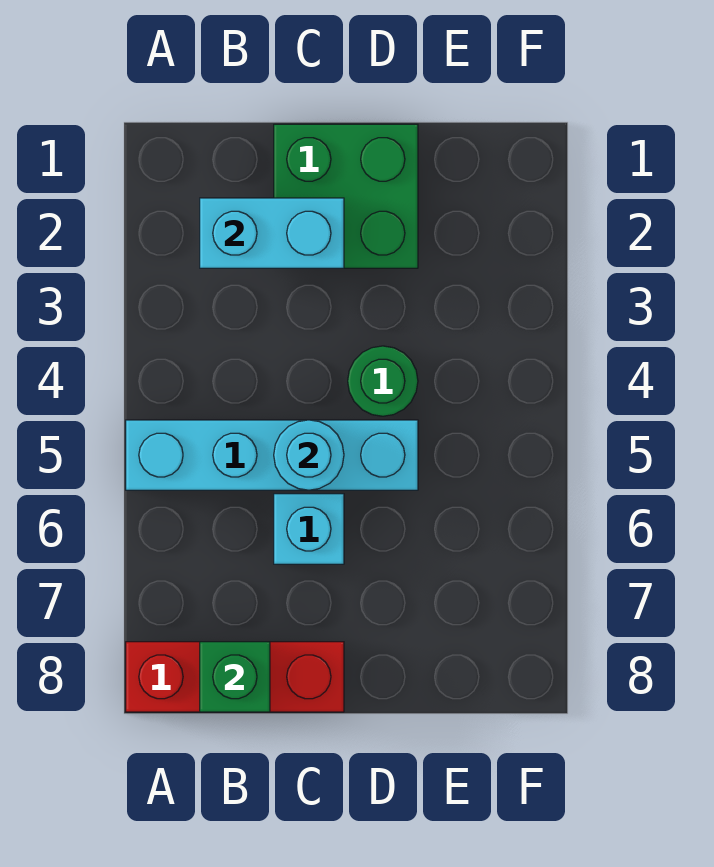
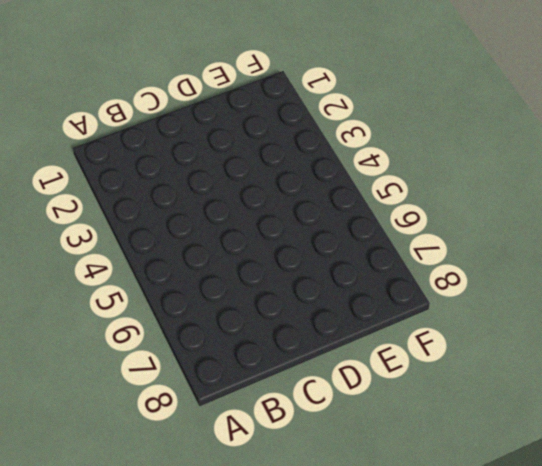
none -> cyan 1x4 brick [126,420,418,490]
none -> red 1x3 brick [126,642,344,712]

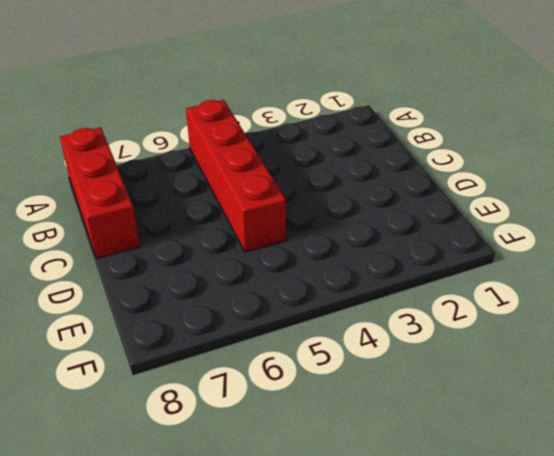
red 1x4 brick [186,100,286,252] -> cyan 1x4 brick [126,420,418,490]
none -> green 2x2 brick [274,124,418,268]
none -> cyan 1x1 brick [274,494,344,564]

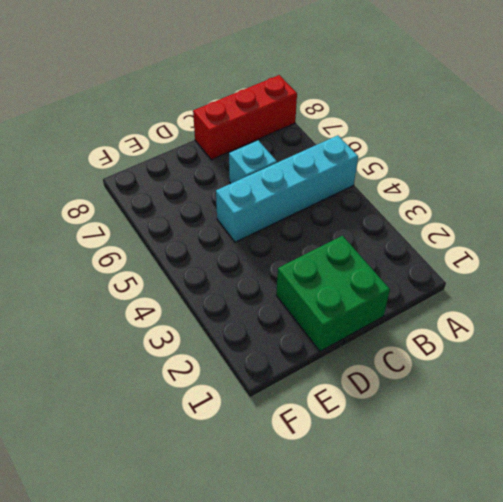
none -> green 1x1 round brick [348,346,418,416]
none -> cyan 1x2 brick [200,198,344,268]

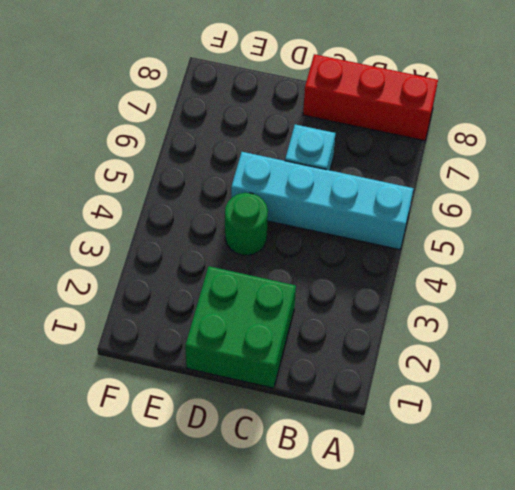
none -> cyan 1x2 brick [200,198,344,268]
none -> green 1x1 brick [200,642,270,712]

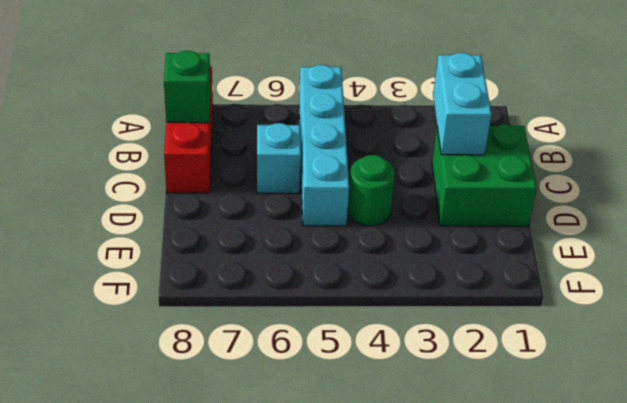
none -> cyan 1x1 round brick [274,420,344,490]

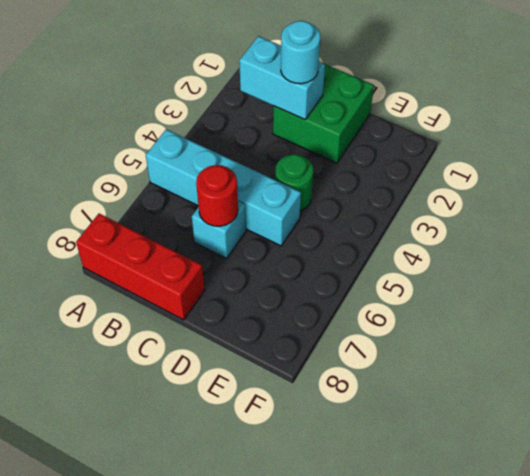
cyan 1x1 round brick [281,21,320,84] -> cyan 1x1 round brick moved to [274,420,344,490]
red 1x1 round brick [196,165,238,226] -> none
none -> green 1x1 brick [200,642,270,712]

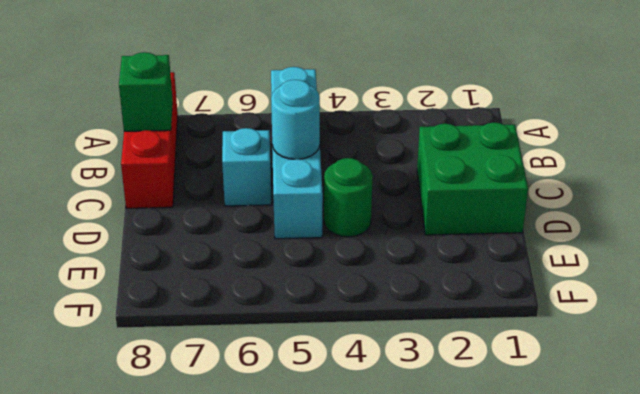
none -> cyan 1x2 brick [200,198,344,268]

